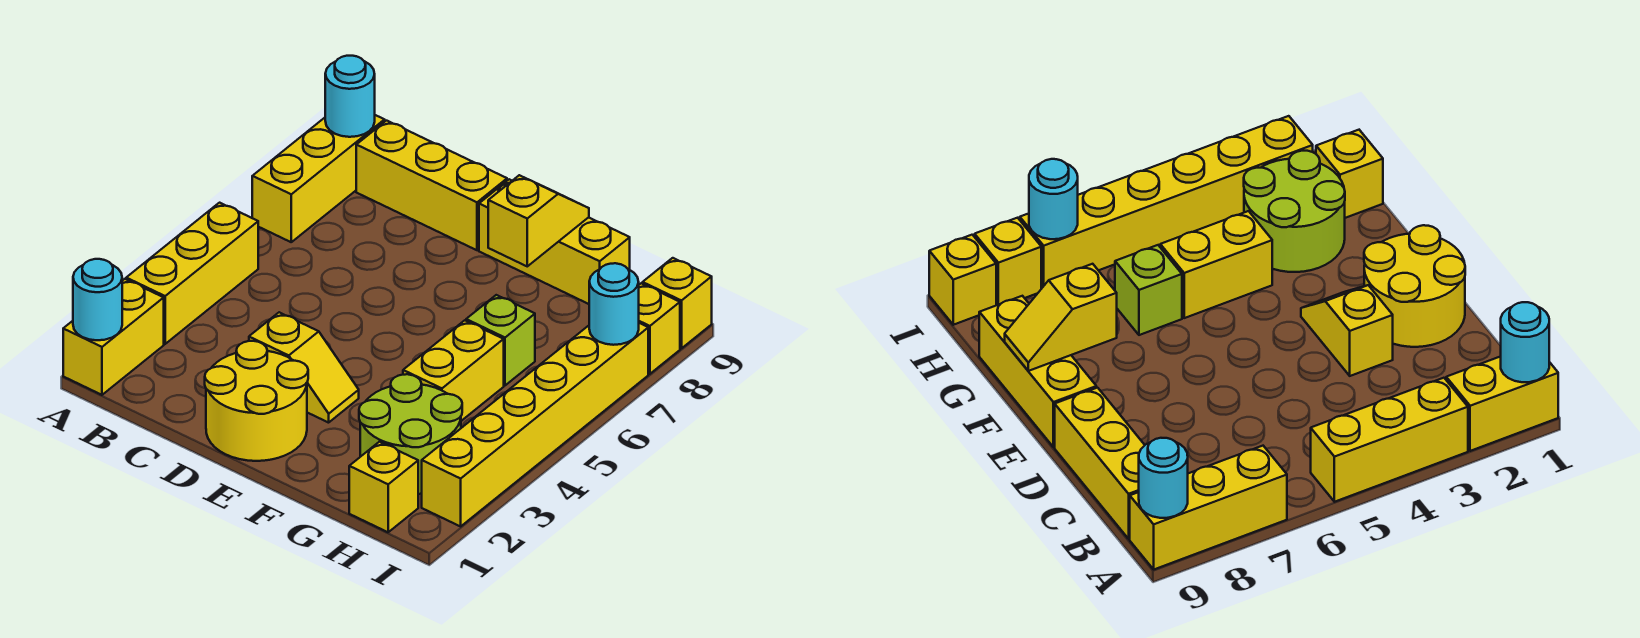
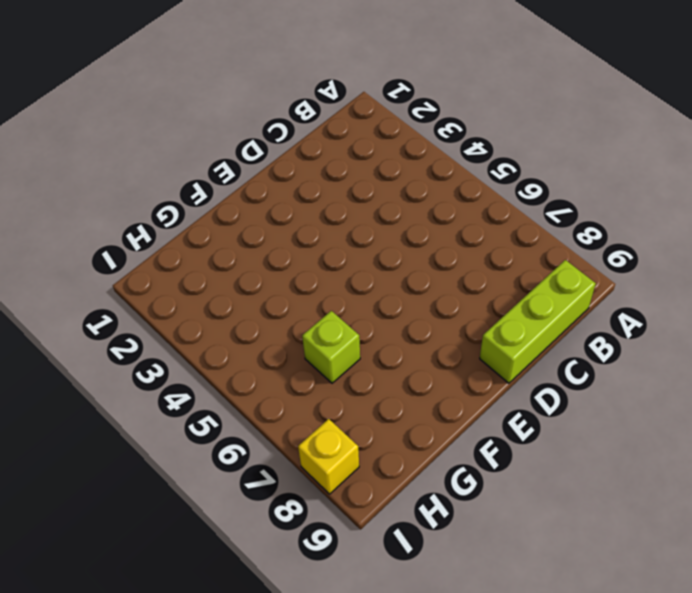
lime 1x3 brick [480,260,596,383] -> yellow 1x3 brick [356,121,507,250]
none -> yellow 1x2 brick [63,279,164,395]
none -> yellow 1x3 brick [126,203,258,344]
none -> yellow 1x3 brick [252,115,385,242]

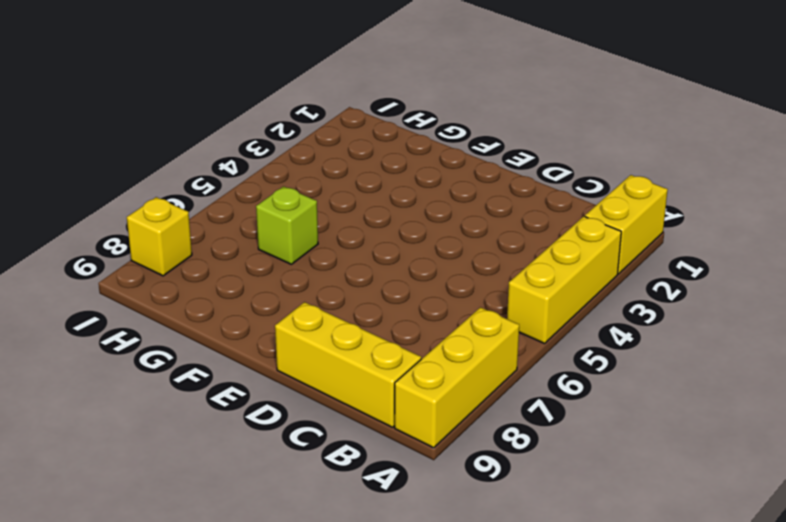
none -> yellow 2x2 round brick [205,341,308,461]
none -> yellow 1x2 slope [249,312,359,423]
none -> yellow 1x3 brick [479,179,630,304]

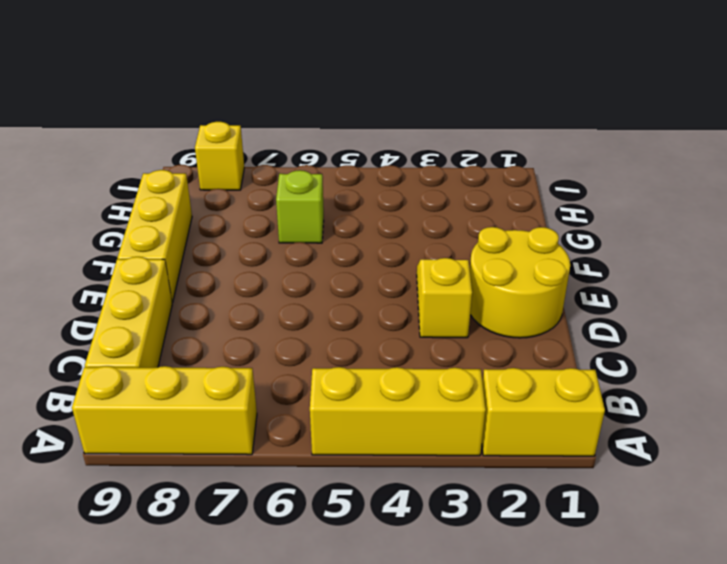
none -> lime 2x2 round brick [359,374,462,494]
none -> yellow 1x2 brick [403,320,504,421]
none -> yellow 1x1 brick [349,442,418,532]

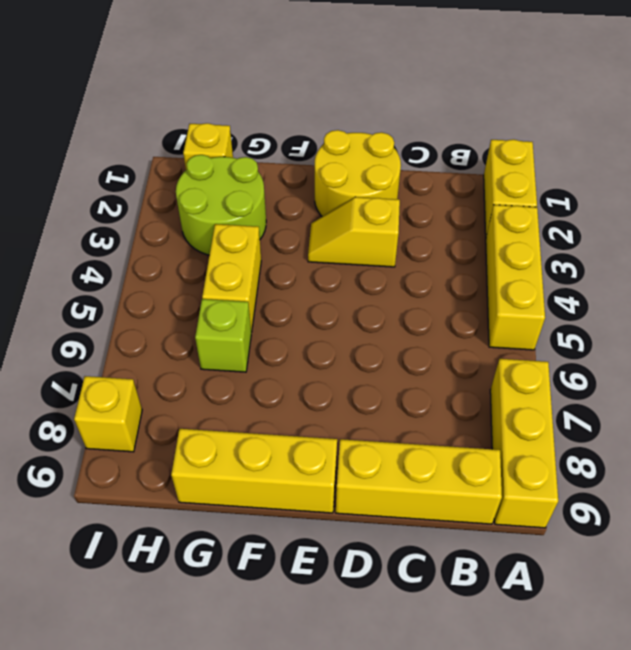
none -> yellow 1x6 brick [422,323,648,526]
none -> yellow 1x1 brick [643,258,712,349]
none -> cyan 1x1 round brick [73,259,122,340]

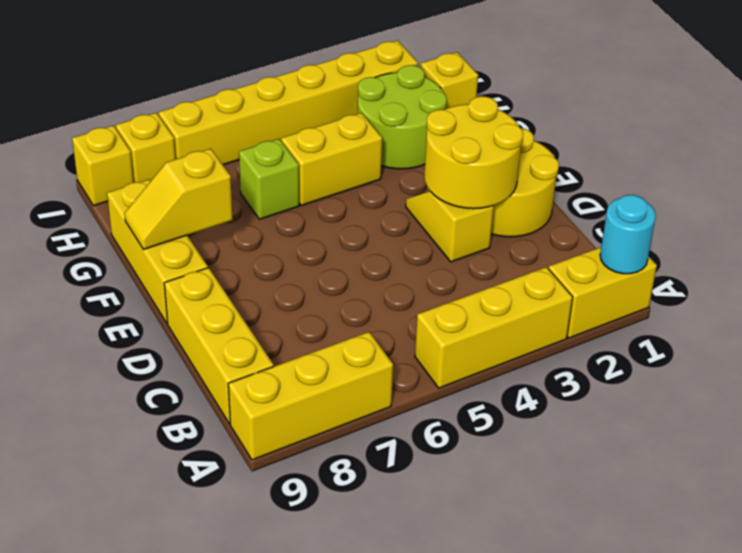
yellow 2x2 round brick [424,96,523,209] -> none
none -> cyan 1x1 round brick [325,56,375,137]
none -> cyan 1x1 round brick [589,263,639,345]

